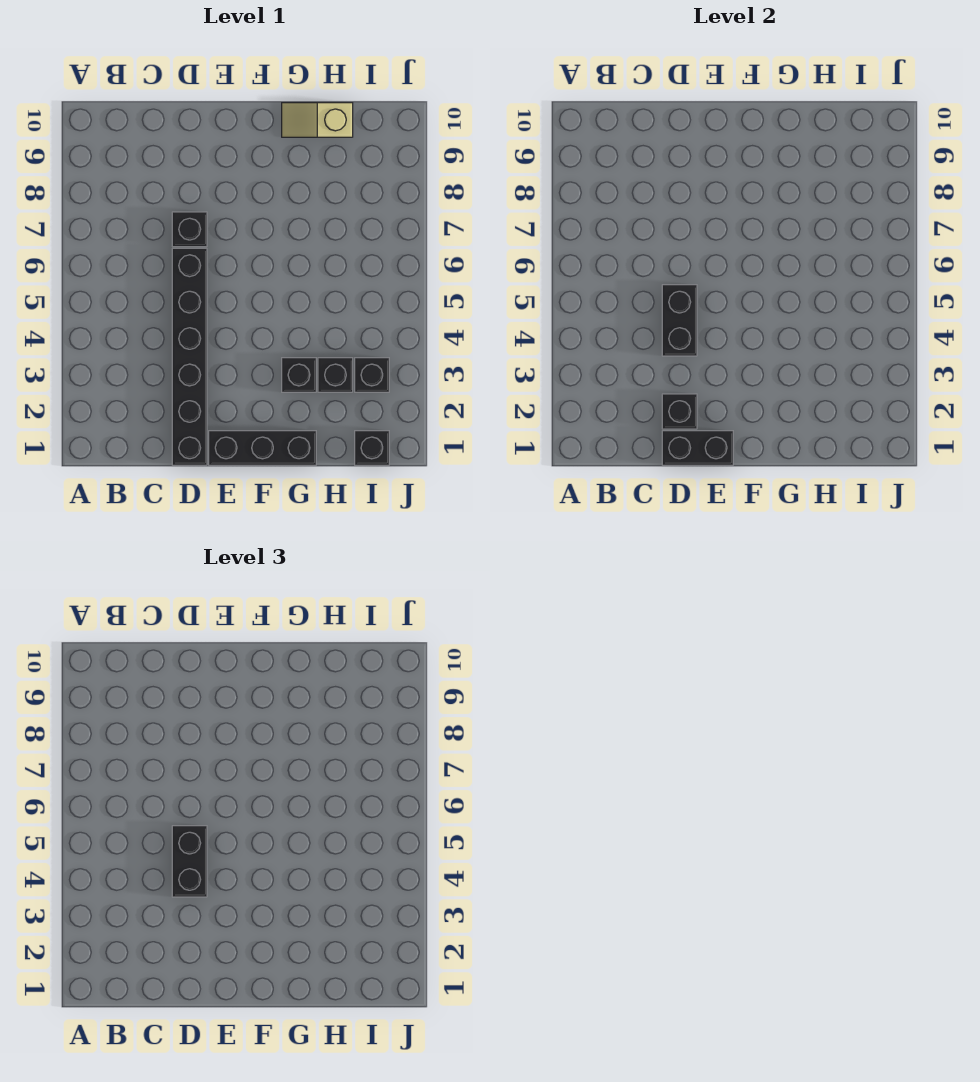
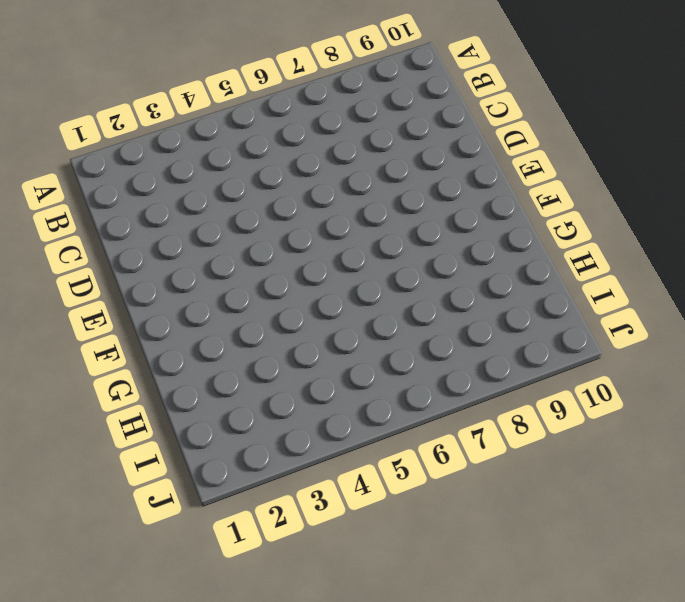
none -> black 1x6 brick [172,248,207,465]
none -> black 1x1 brick [172,212,207,247]
none -> black 1x3 brick [209,431,316,465]

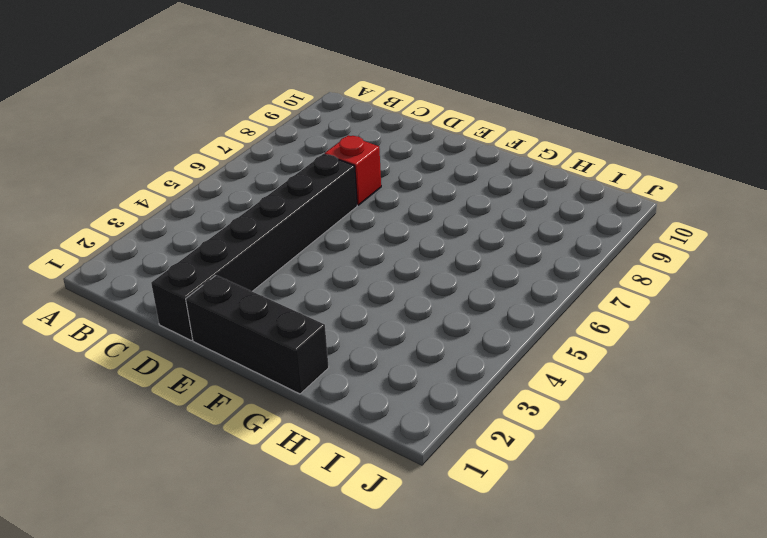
red 1x1 brick [325,135,381,205] -> black 1x1 brick [172,212,207,247]
none -> black 1x1 brick [282,358,316,392]
none -> tan 1x2 slope [282,103,353,137]
none -> black 1x1 brick [318,358,353,392]

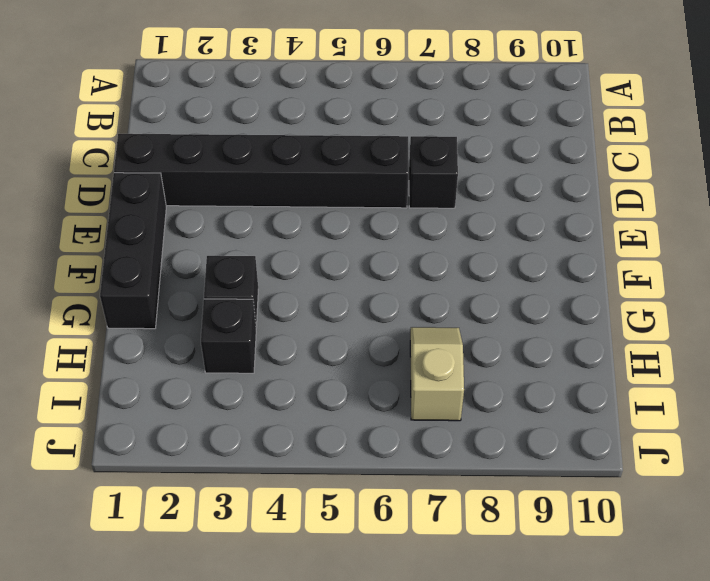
tan 1x2 slope [410,327,464,421] -> tan 1x2 slope moved to [282,103,353,137]
none -> black 1x1 brick [355,431,389,465]
none -> black 1x1 brick [355,358,389,392]
none -> black 1x2 brick [662,431,733,465]

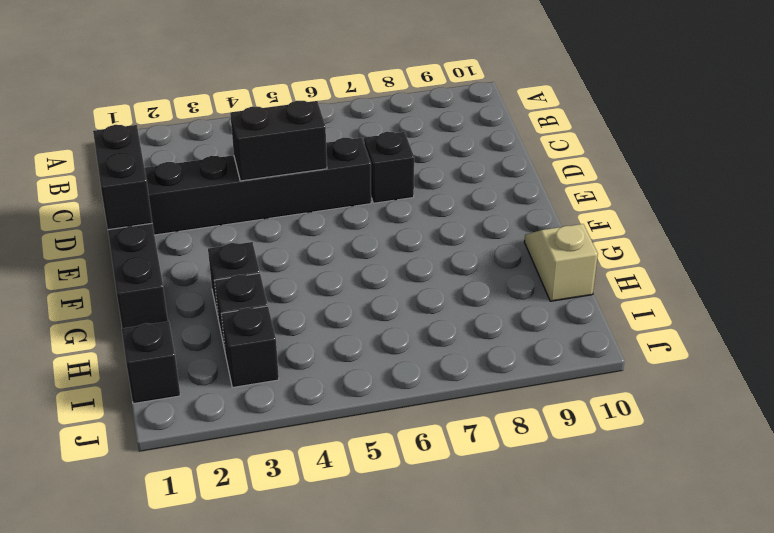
none -> black 1x1 brick [662,394,697,429]
none -> black 1x2 brick [172,826,207,897]

